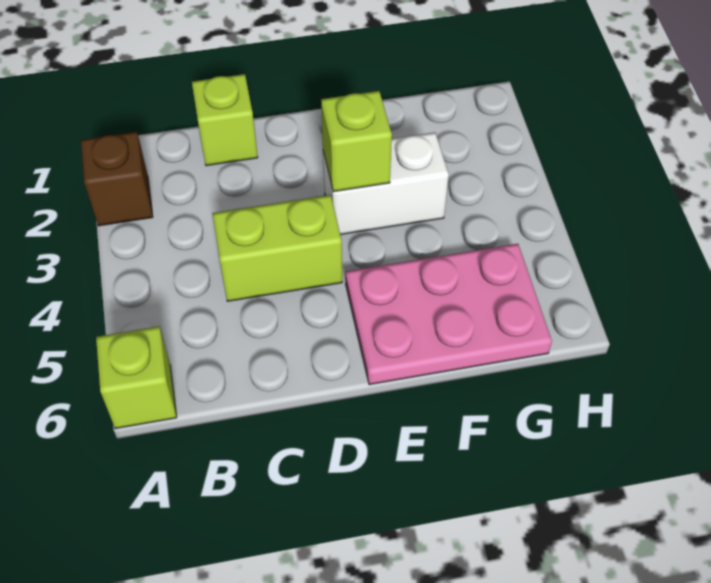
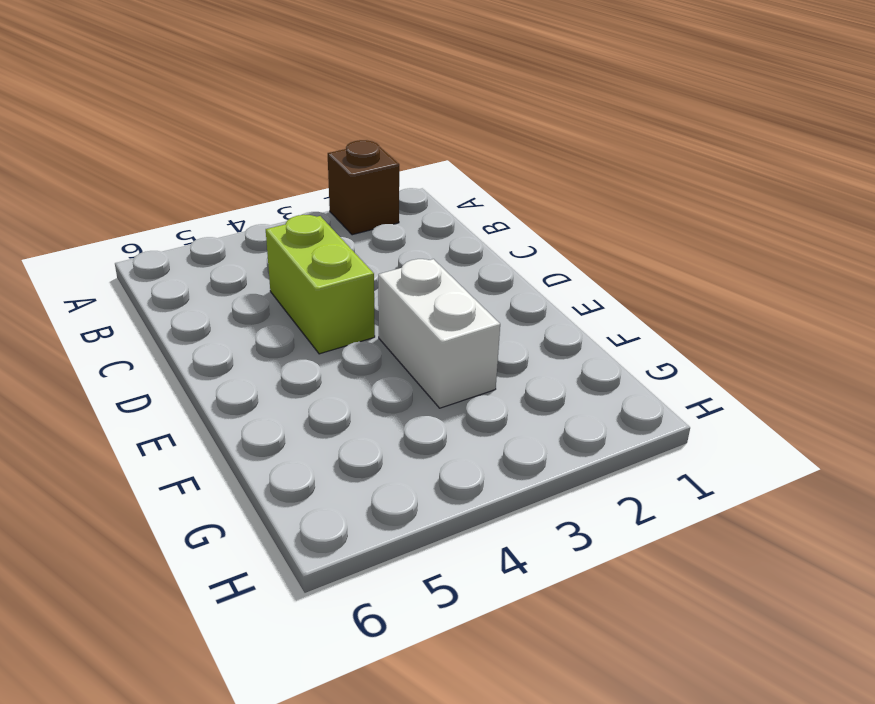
none -> lime 1x1 brick [96,326,177,429]
none -> lime 1x1 brick [192,74,258,166]

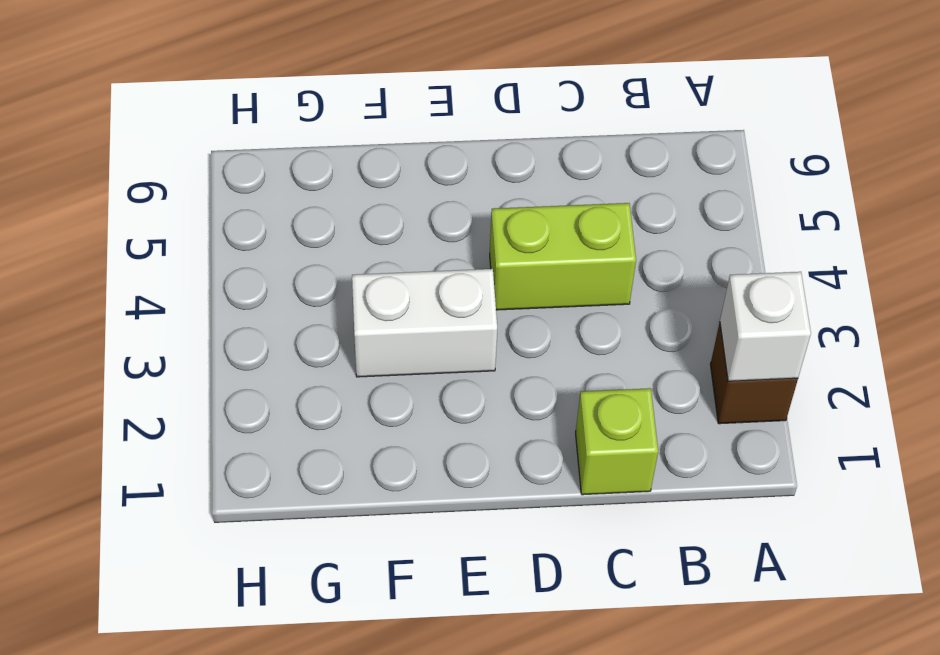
white 1x1 brick [720,272,811,381] -> none
none -> lime 1x1 brick [96,326,177,429]
none -> pink 2x3 plate [346,244,552,385]

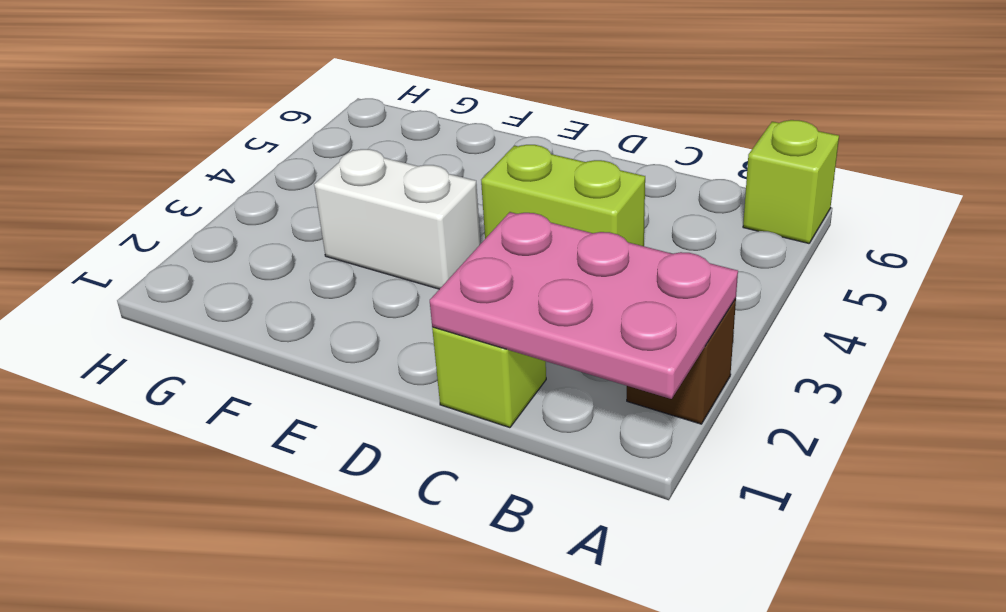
pink 2x3 plate [430,212,738,399] -> pink 2x3 plate moved to [346,244,552,385]
none -> lime 1x1 brick [321,91,392,192]

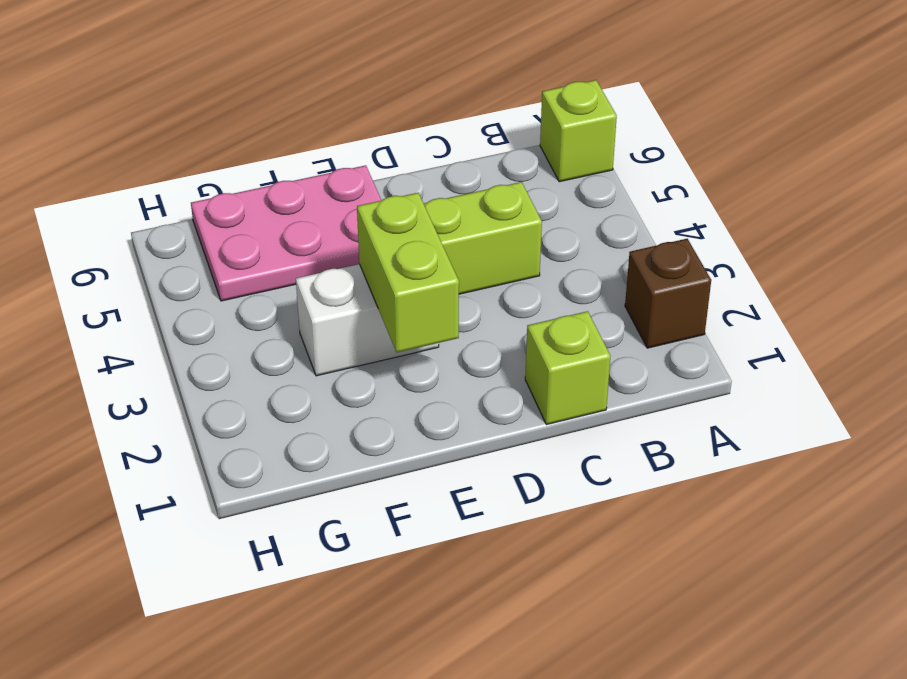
lime 1x2 brick [357,193,459,352] -> lime 1x1 brick [321,91,392,192]

